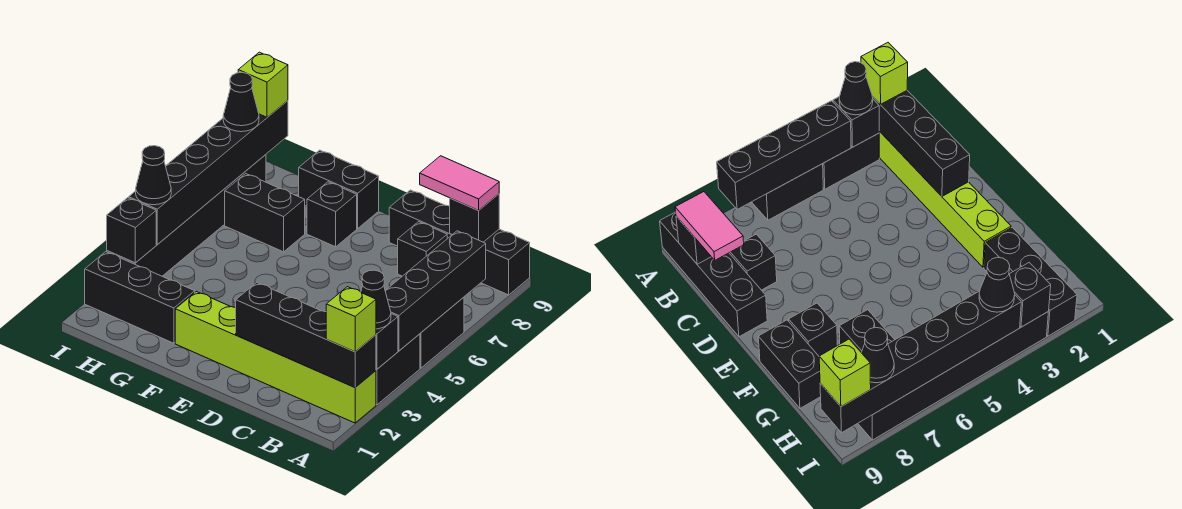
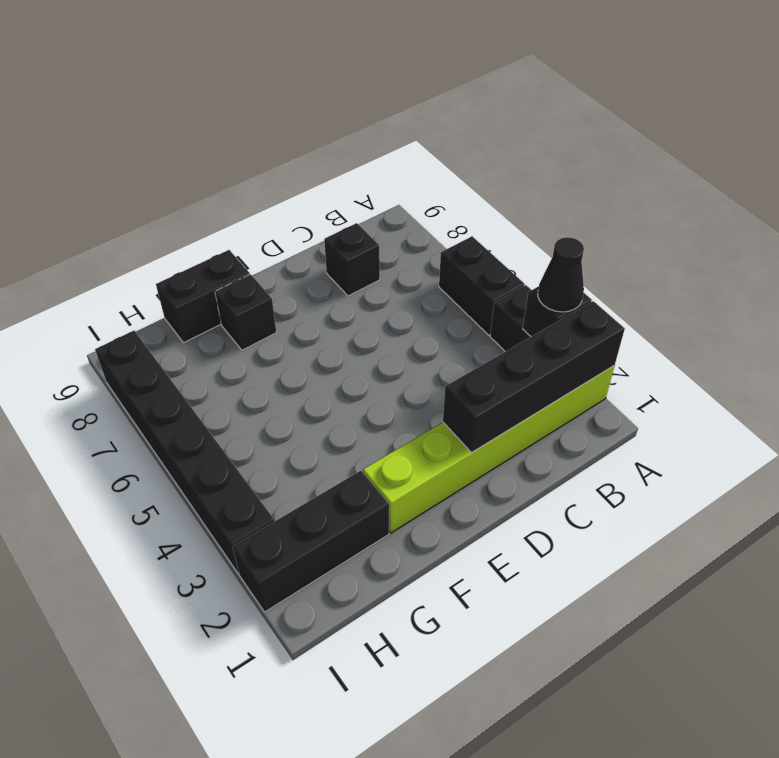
none -> black 1x4 brick [389,190,530,295]
none -> black 1x2 brick [225,173,305,252]
none -> black 1x4 brick [385,231,486,351]

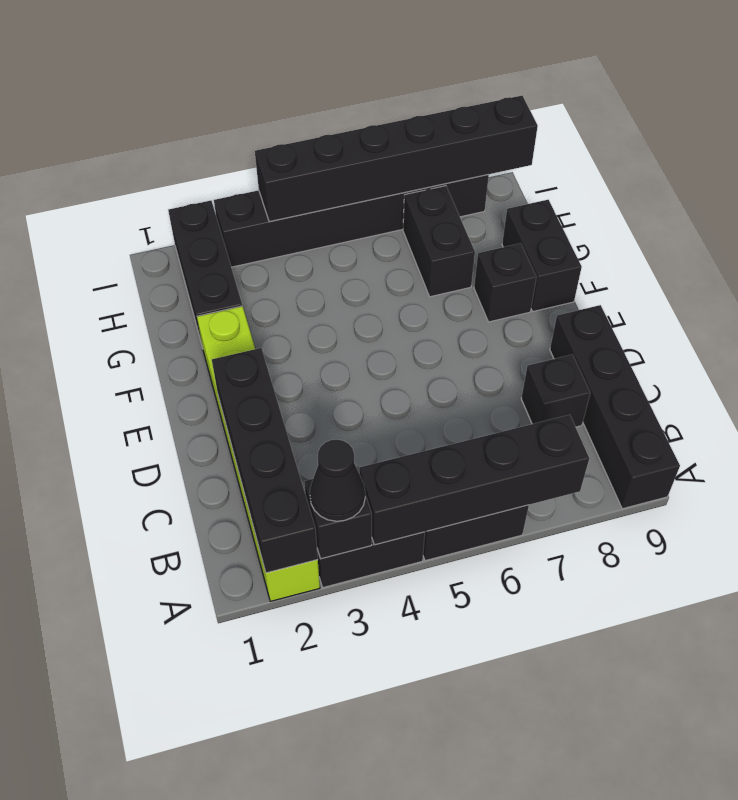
none -> black 1x1 brick [450,194,499,242]
none -> black 1x1 brick [107,198,156,263]
none -> lime 1x1 brick [326,287,376,352]

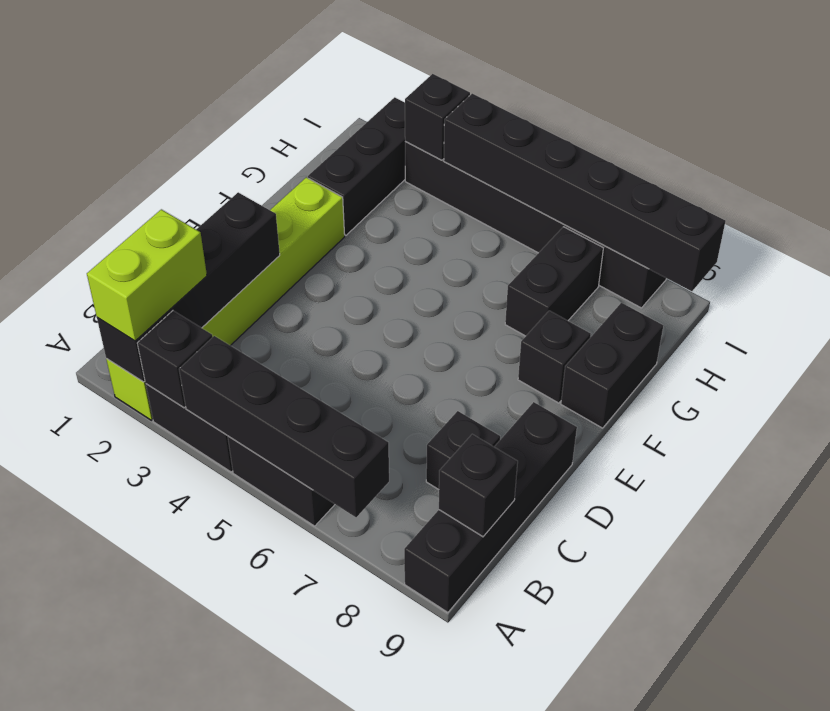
lime 1x2 brick [87,209,207,341] -> lime 1x1 brick [326,287,376,352]
none -> black 1x1 cone [361,270,391,329]
none -> pink 1x2 tile [420,156,499,211]
none -> black 1x1 cone [136,146,171,205]

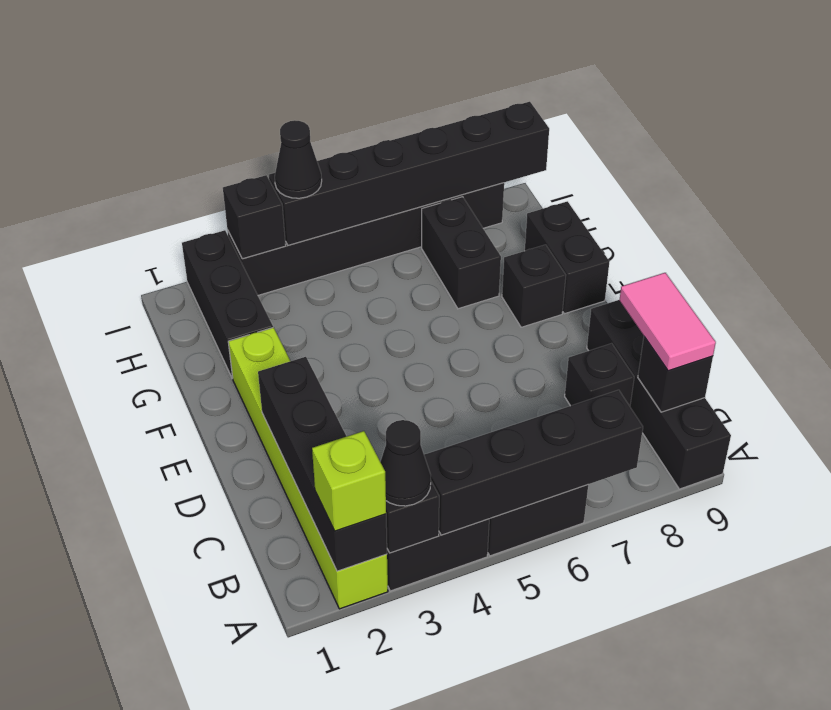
none -> black 1x1 cone [223,72,259,132]
none -> lime 1x1 brick [238,52,288,117]

